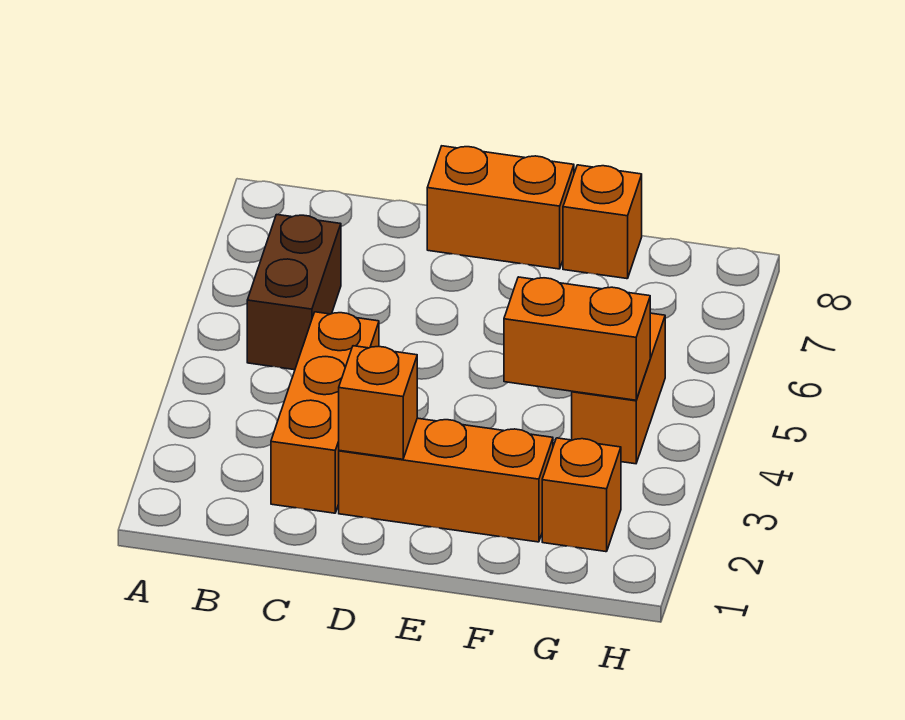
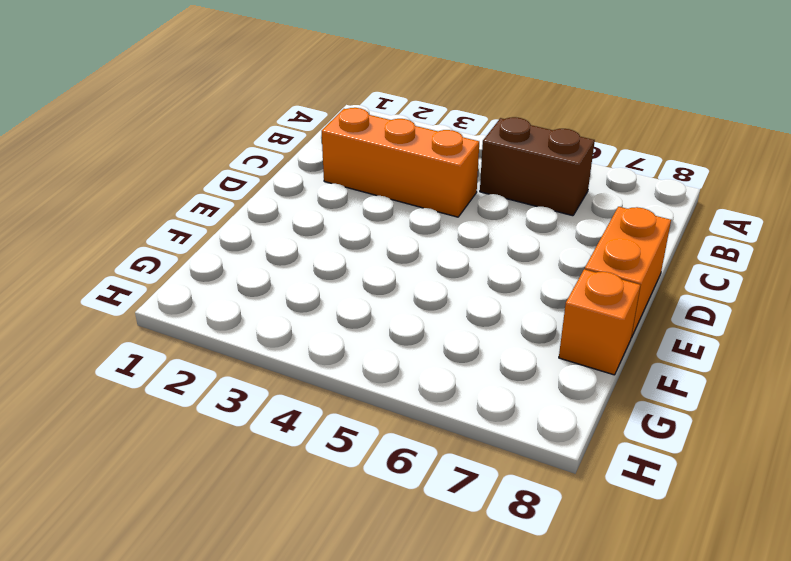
none -> orange 1x3 brick [339,418,553,542]
none -> orange 1x1 brick [542,438,621,552]

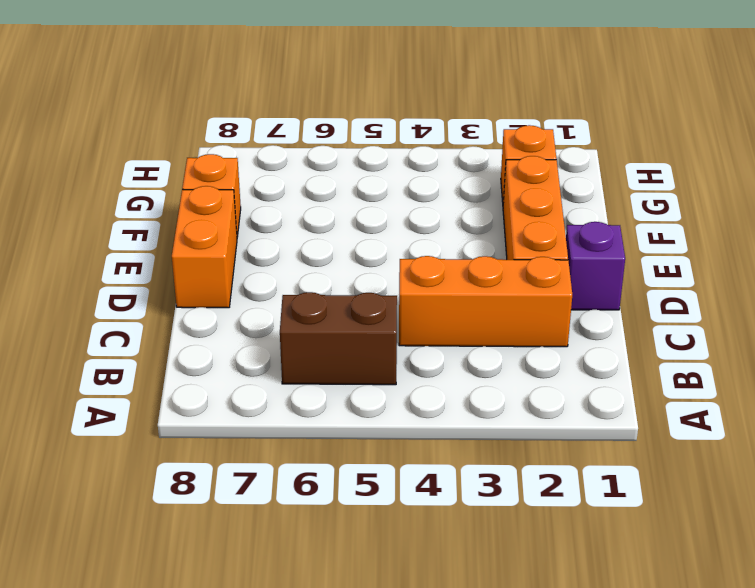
purple 1x1 brick [566,222,625,310] -> none
none -> orange 1x2 brick [572,313,665,464]
none -> orange 1x1 brick [339,346,417,459]

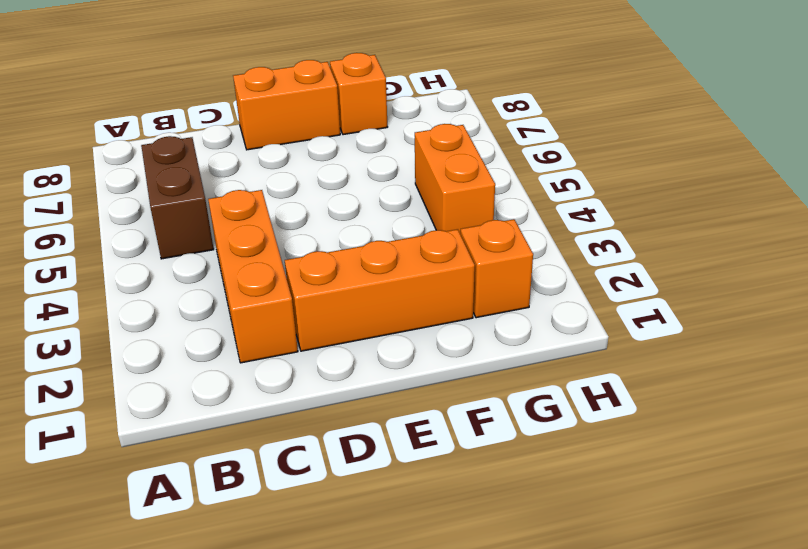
none -> orange 1x1 brick [339,346,417,459]
none -> orange 1x2 brick [504,277,650,400]

